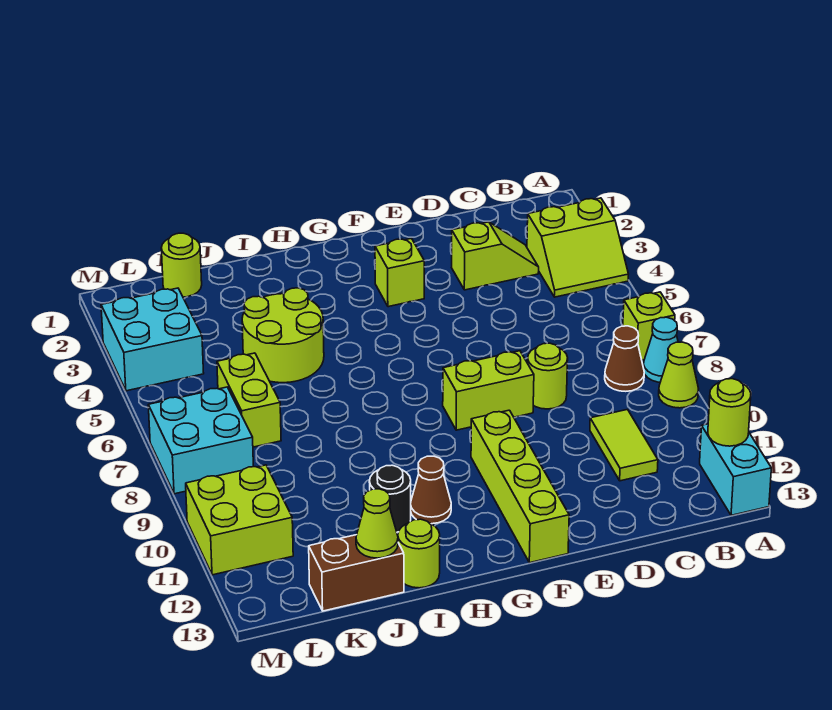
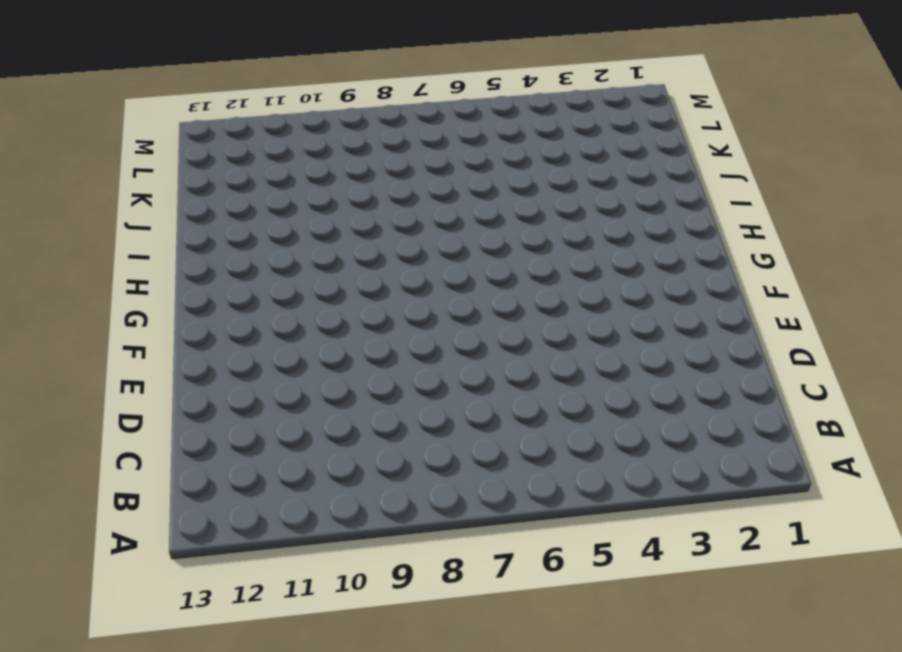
none -> lime 2x2 slope [527,198,628,297]
none -> lime 1x1 brick [623,292,675,360]
none -> cyan 1x1 cone [643,317,678,382]

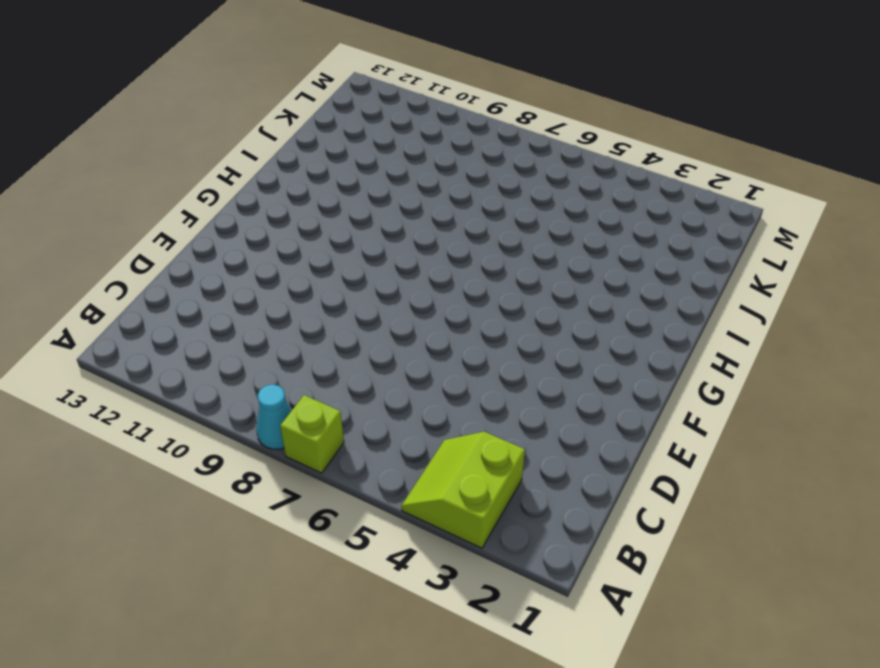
none -> lime 1x1 cone [659,342,699,408]
none -> cyan 1x2 brick [700,424,771,515]
none -> brown 1x1 cone [605,326,644,391]

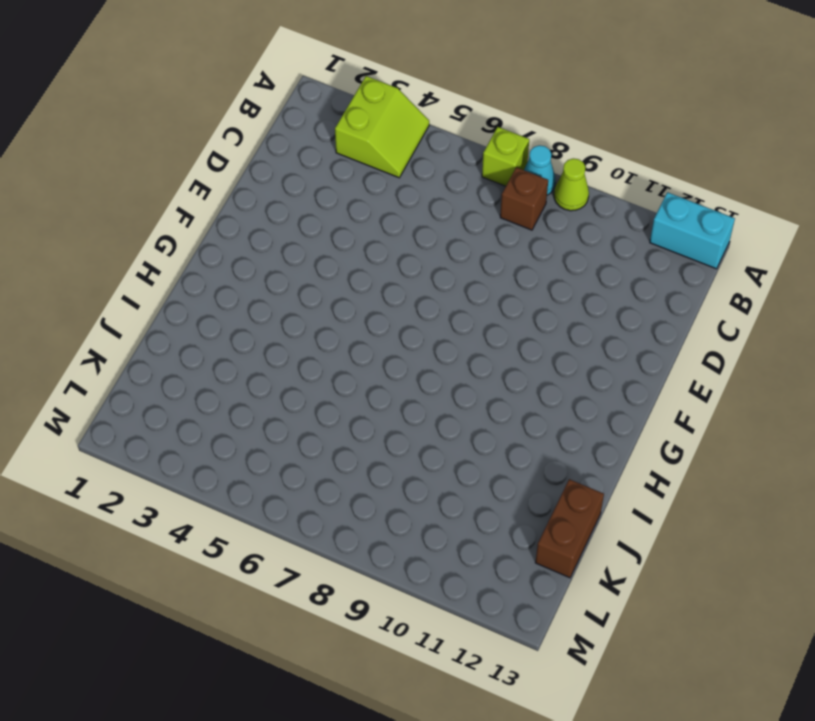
brown 1x1 brick [500,167,548,230] -> brown 1x1 cone [605,326,644,391]
none -> lime 1x2 slope [452,222,539,290]
none -> lime 1x2 tile [590,410,658,481]
none -> lime 1x1 round brick [528,343,568,409]

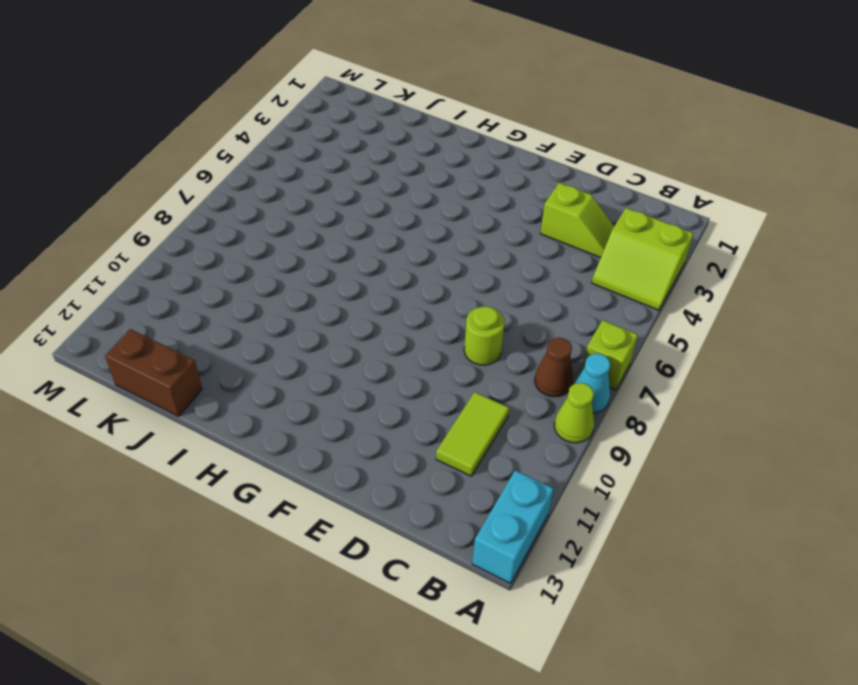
none -> lime 1x2 brick [443,351,534,430]
none -> lime 1x1 brick [375,238,424,307]
none -> lime 1x4 brick [471,410,569,563]

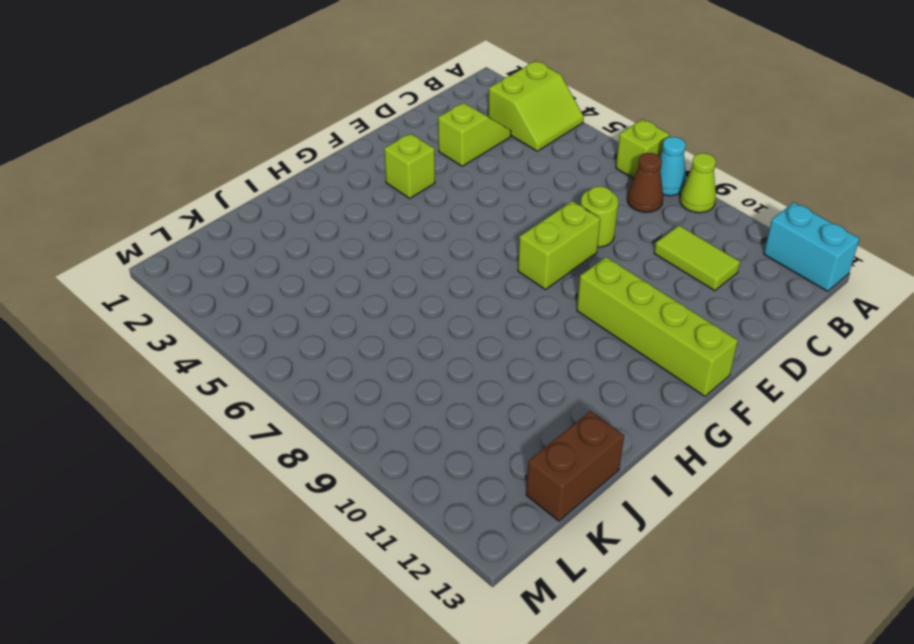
none -> brown 1x1 cone [411,456,451,524]
none -> lime 2x2 round brick [242,288,324,383]
none -> black 1x1 round brick [369,465,411,532]

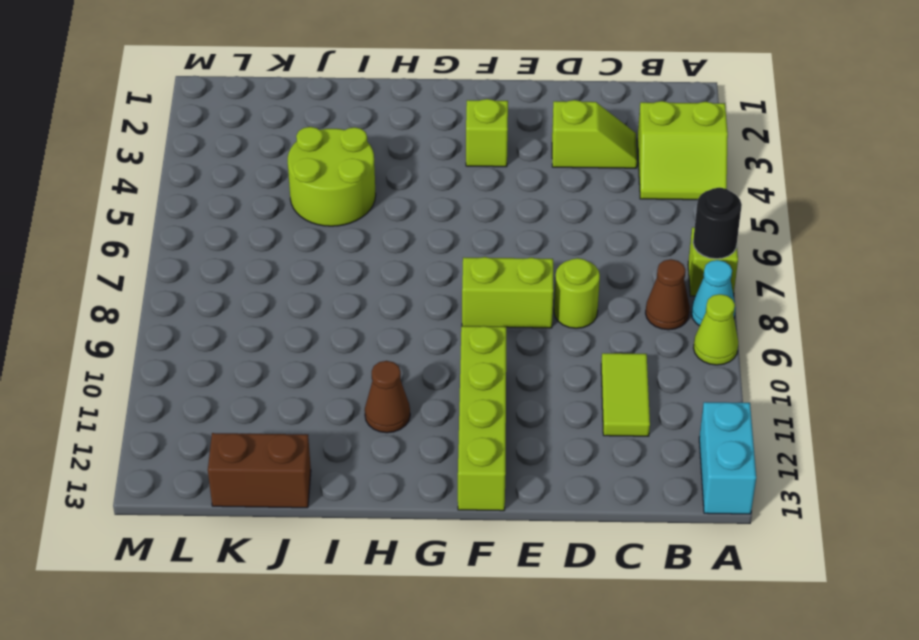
black 1x1 round brick [693,188,742,259] -> black 1x1 round brick moved to [369,465,411,532]
none -> lime 1x1 round brick [398,519,440,588]
none -> lime 1x1 round brick [161,233,202,297]
none -> lime 1x2 brick [217,353,281,447]

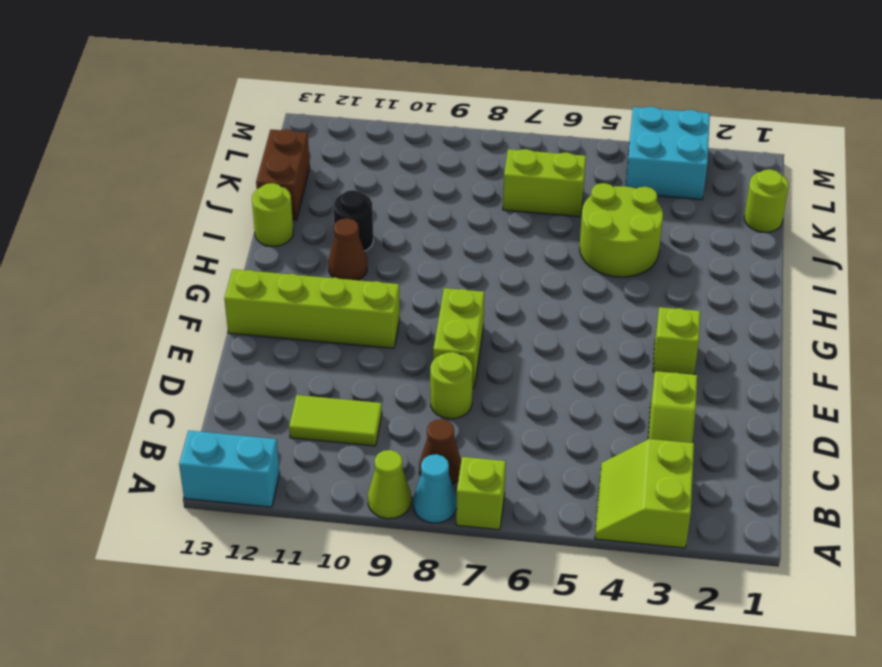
none -> cyan 2x2 brick [148,387,253,494]
none -> lime 2x2 brick [186,465,293,575]
none -> lime 1x1 round brick [708,379,751,446]

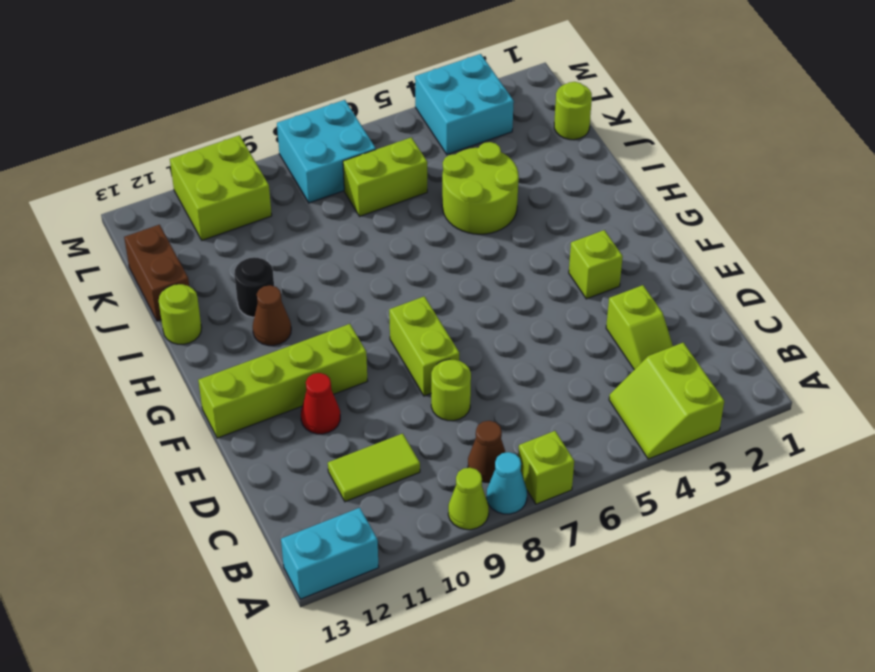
red 1x1 cone [301,373,340,434] -> none
none -> lime 1x1 round brick [708,379,751,446]
none -> lime 1x1 cone [356,489,398,558]

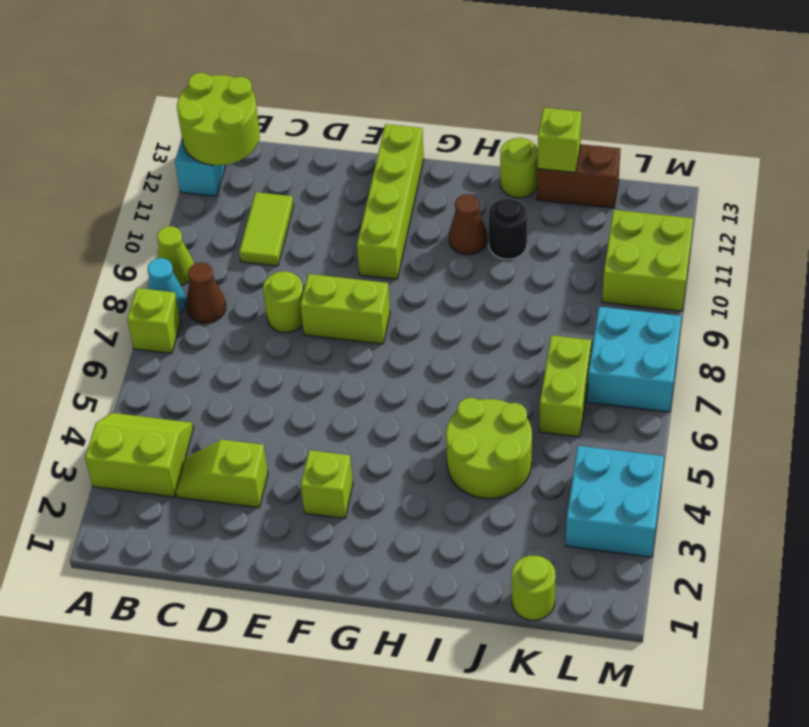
lime 2x2 round brick [177,73,260,165] -> lime 1x1 round brick [708,379,751,446]
lime 1x1 brick [538,108,582,173] -> lime 1x1 cone [356,489,398,558]

